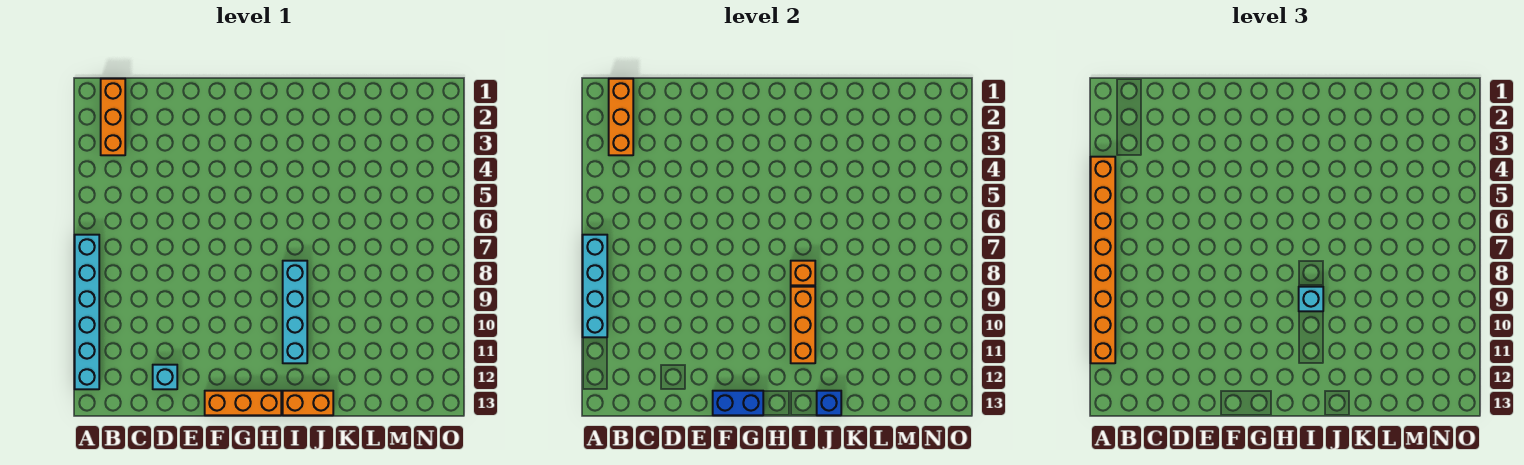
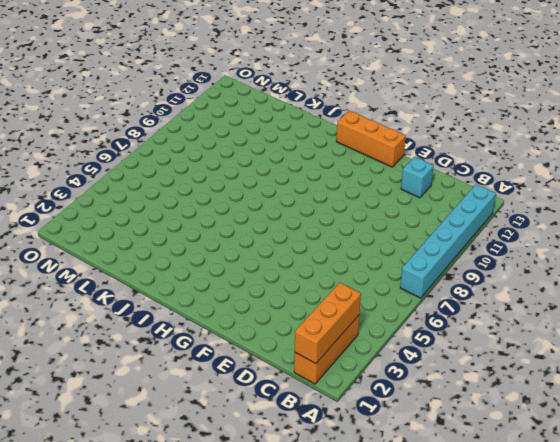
none -> cyan 1x4 brick [283,261,307,363]
none -> orange 1x2 brick [283,391,333,415]
none -> cyan 1x4 brick [583,235,607,337]

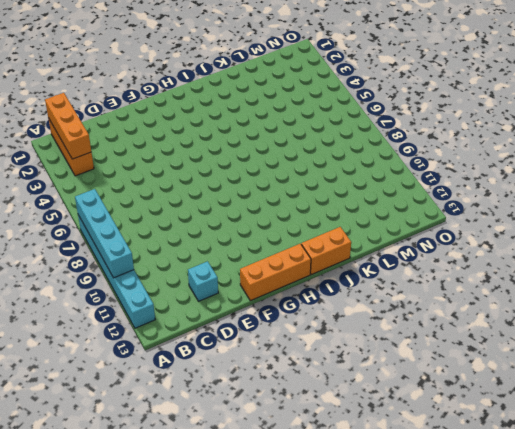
none -> cyan 1x4 brick [283,261,307,363]
none -> blue 1x2 brick [713,391,763,415]
none -> orange 1x1 brick [791,261,815,285]

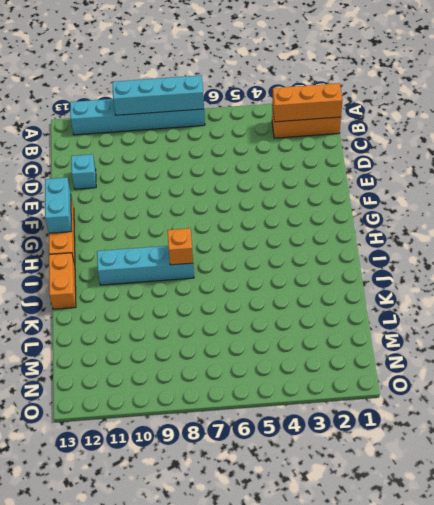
cyan 1x2 brick [45,178,71,233] -> blue 1x2 brick [713,391,763,415]
none -> orange 1x3 brick [791,287,815,363]
none -> blue 1x1 brick [817,391,841,415]
none -> orange 1x8 brick [1091,157,1115,363]

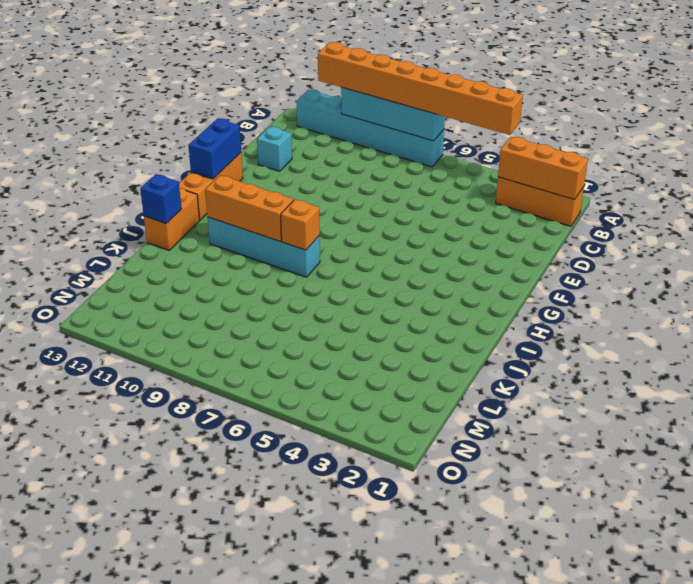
none -> cyan 1x1 brick [1299,287,1323,311]

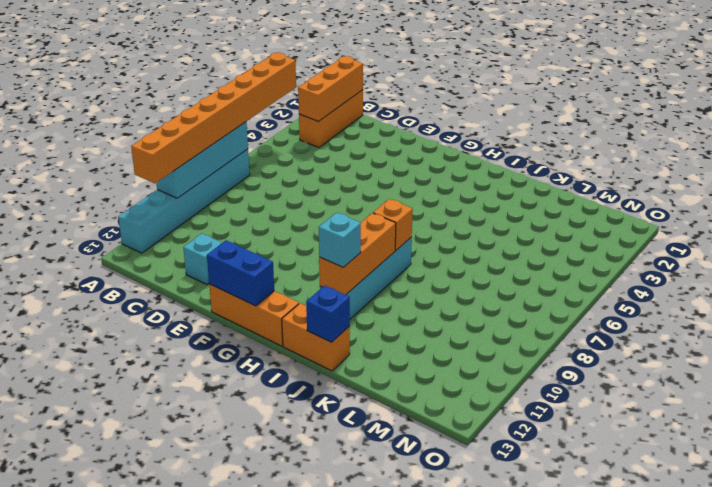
cyan 1x1 brick [319,213,361,267] -> cyan 1x1 brick moved to [1299,287,1323,311]

